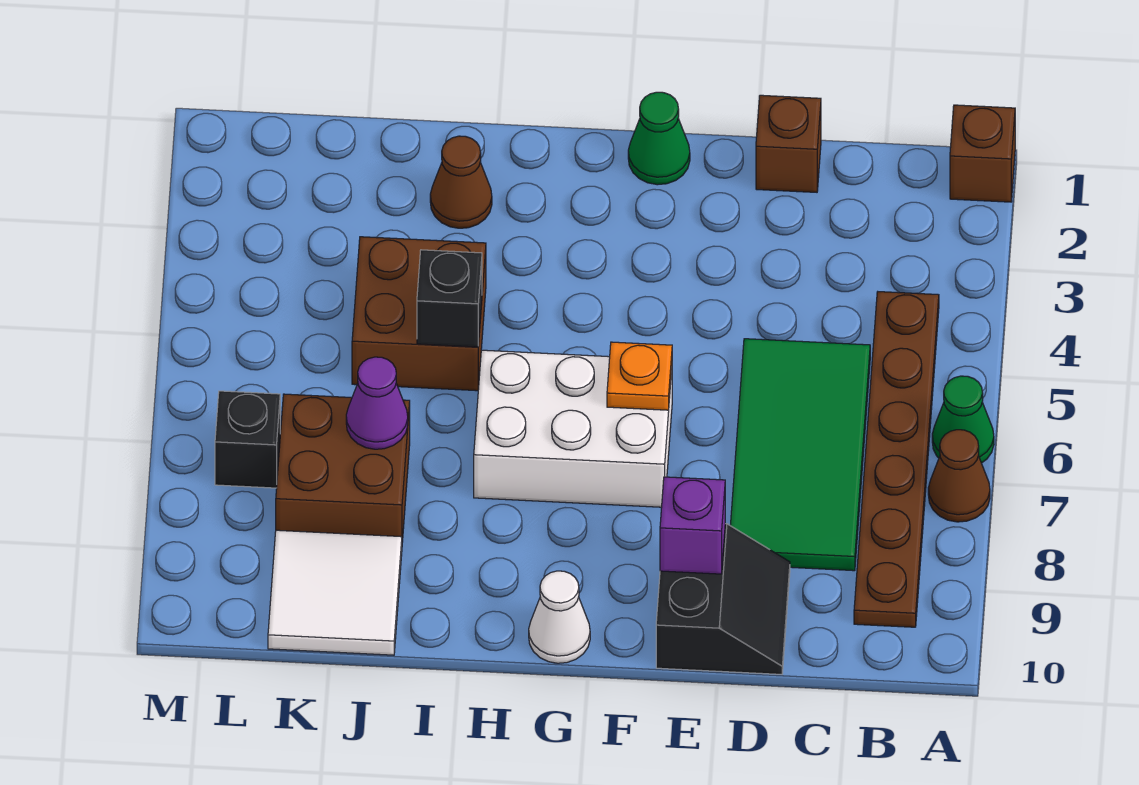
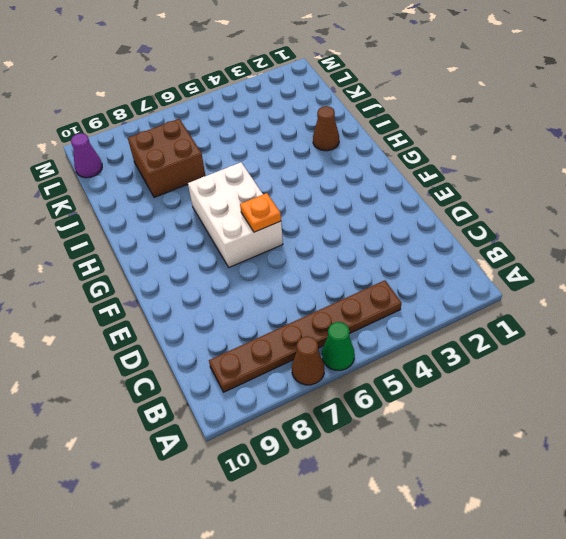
purple 1x1 cone [71,133,102,178] -> purple 1x1 cone moved to [346,357,408,449]
none -> brown 1x1 brick [950,105,1015,202]
none -> green 2x4 tile [730,339,870,571]
none -> brown 1x1 brick [756,95,821,192]

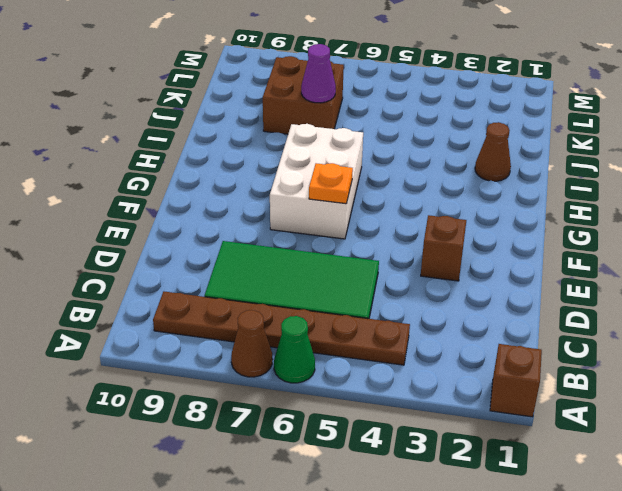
brown 1x1 brick [421,215,466,281] -> brown 1x1 brick moved to [756,95,821,192]
none -> black 2x2 slope [656,524,790,674]
none -> green 1x1 cone [628,92,690,185]
none -> white 1x1 cone [529,571,590,663]

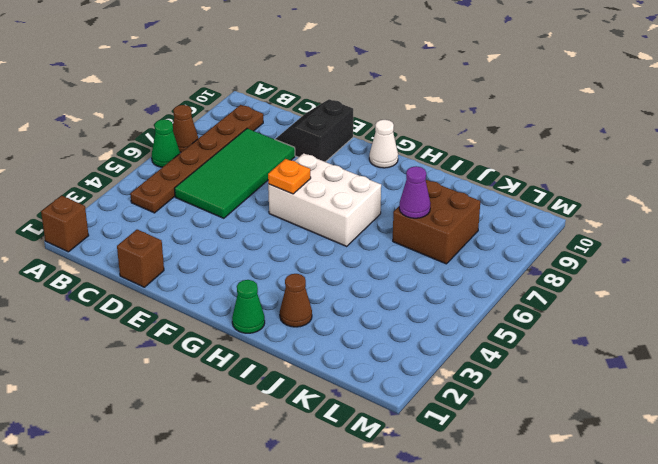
green 1x1 cone [232,280,265,333] -> green 1x1 cone moved to [628,92,690,185]
none -> brown 2x2 brick [352,237,486,391]
none -> white 2x2 tile [268,530,402,655]
none -> black 1x1 brick [215,391,280,488]

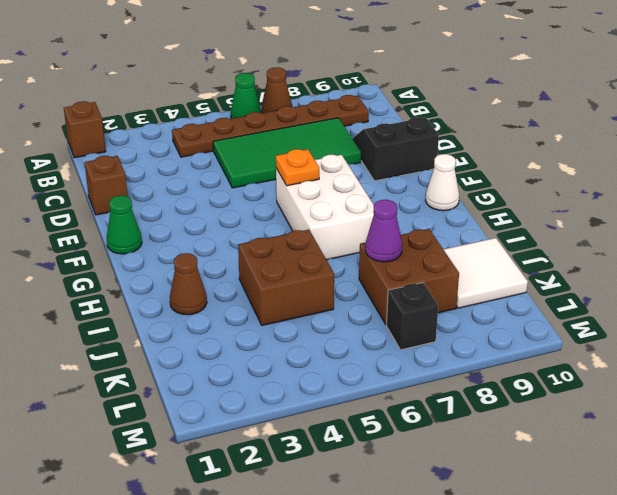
none -> purple 1x1 brick [660,477,725,574]
none -> black 1x1 brick [417,250,482,347]

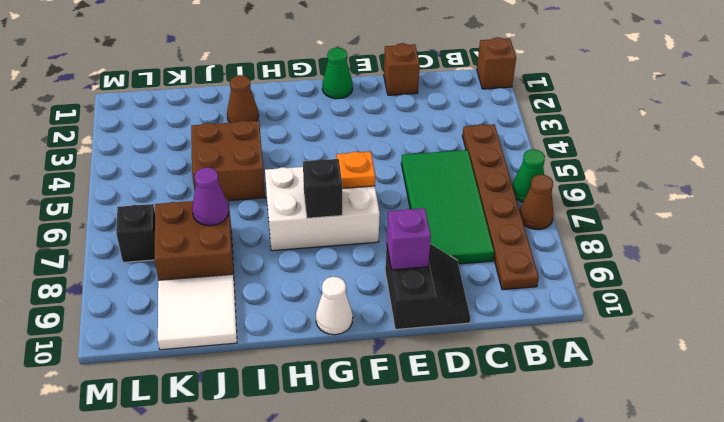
black 1x1 brick [303,159,342,218] -> black 1x1 brick moved to [417,250,482,347]

